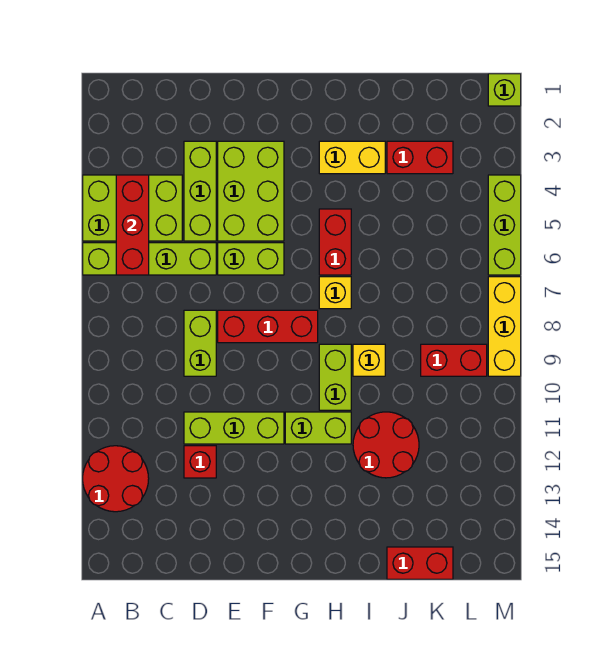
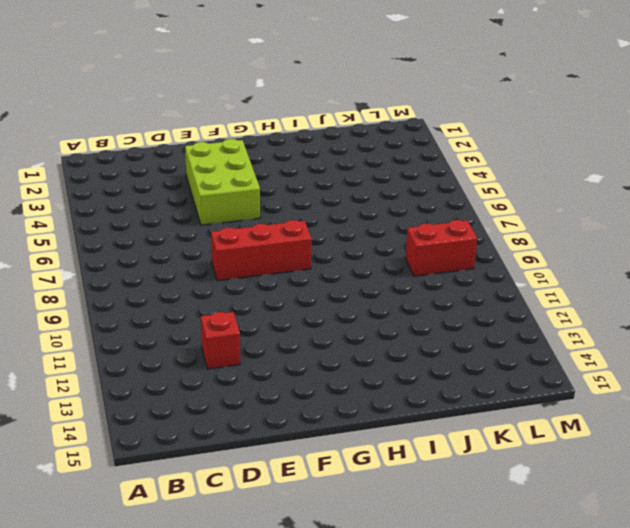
none -> lime 2x3 brick [83,175,182,241]
none -> lime 1x4 brick [83,243,216,275]
none -> red 2x2 round brick [83,446,149,512]

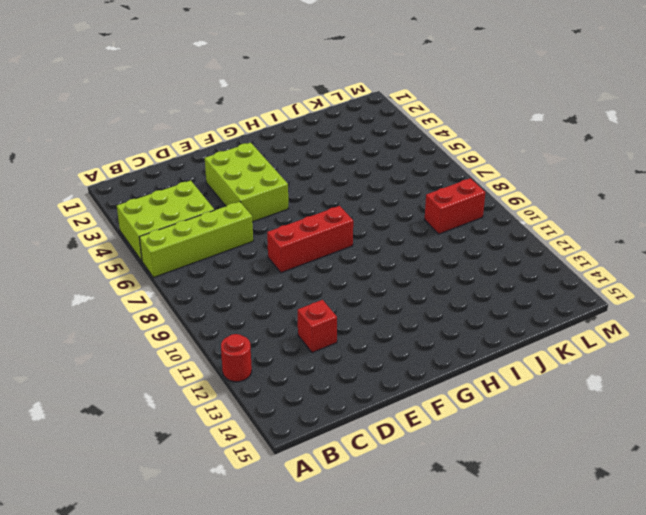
red 1x1 round brick [221,334,252,382] -> red 2x2 round brick [83,446,149,512]
none -> lime 1x3 brick [184,141,216,241]
none -> lime 1x2 brick [184,310,216,376]
none -> lime 1x3 brick [184,412,284,444]

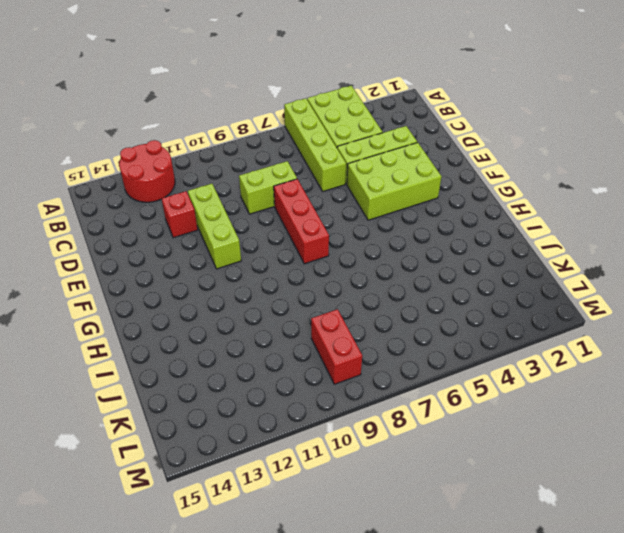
none -> lime 1x2 brick [218,243,284,275]
none -> lime 1x2 brick [285,412,351,444]
none -> yellow 1x2 brick [319,141,385,174]

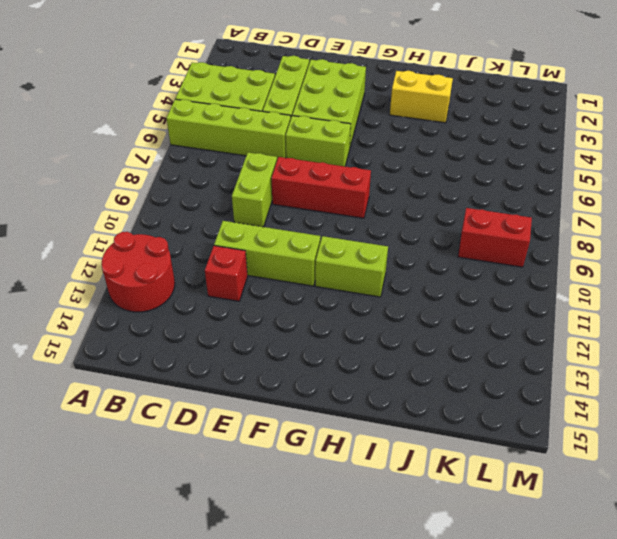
none -> red 1x2 brick [319,209,351,275]
none -> yellow 1x1 brick [319,277,351,309]
none -> lime 1x2 brick [319,344,351,410]

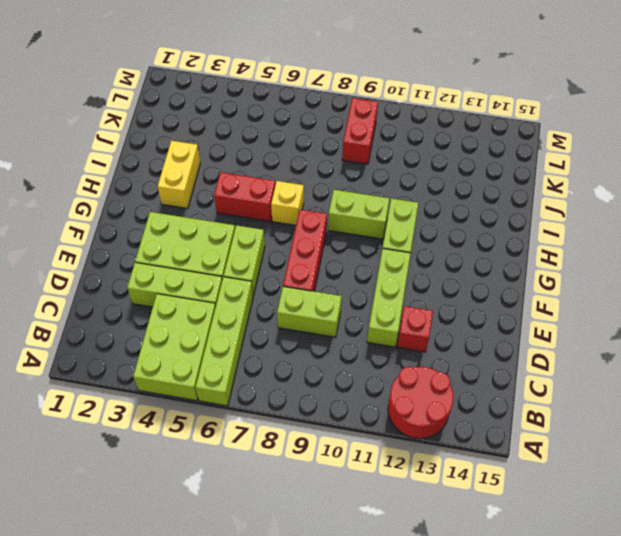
none -> yellow 1x1 brick [353,344,385,376]
none -> red 2x2 round brick [353,412,419,478]
none -> red 1x2 brick [387,141,453,174]

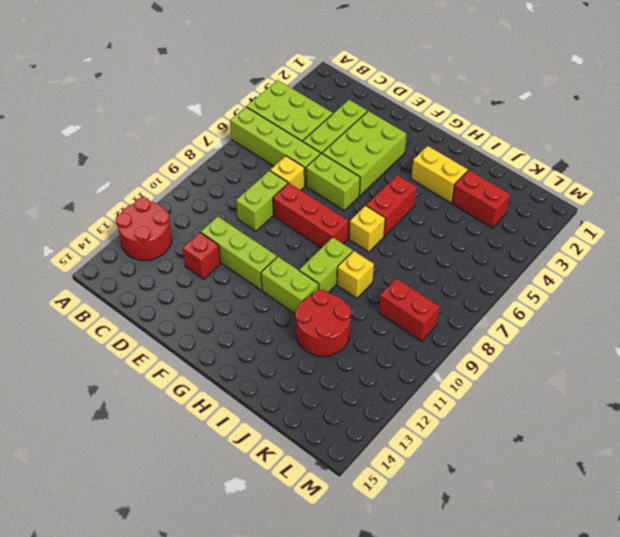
yellow 1x1 brick [270,156,305,190] -> none
none -> red 1x2 brick [387,547,453,579]
none -> lime 1x1 brick [488,74,521,106]
none -> lime 1x3 brick [488,175,521,275]

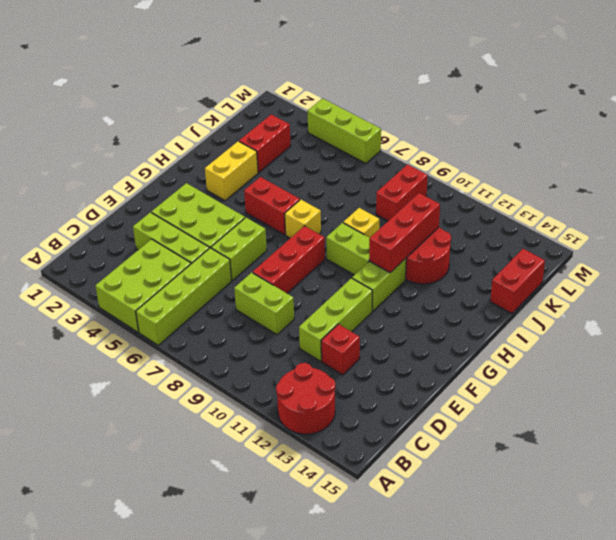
red 1x3 brick [369,193,440,273] -> red 1x3 brick turned to [116,175,149,275]
none -> lime 1x1 brick [488,74,521,106]
none -> yellow 1x3 brick [488,277,521,376]

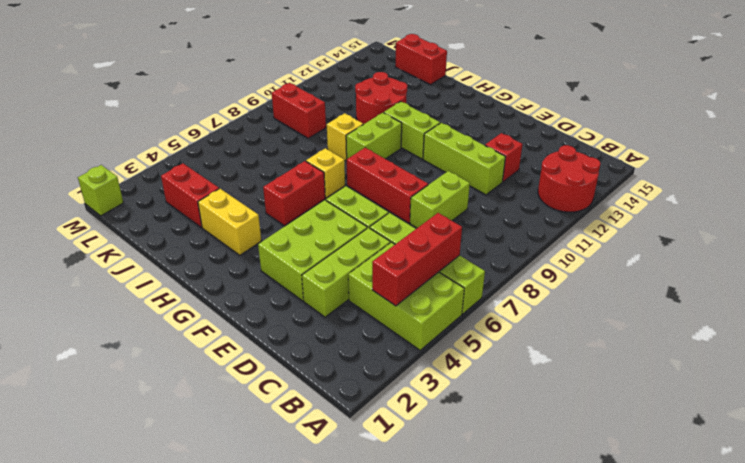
none -> lime 1x3 brick [488,175,521,275]
none -> yellow 1x3 brick [488,277,521,376]

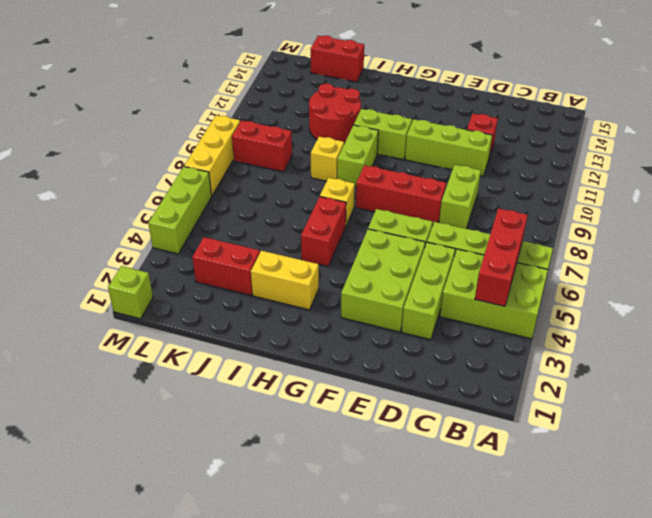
none -> red 2x2 round brick [83,446,149,512]

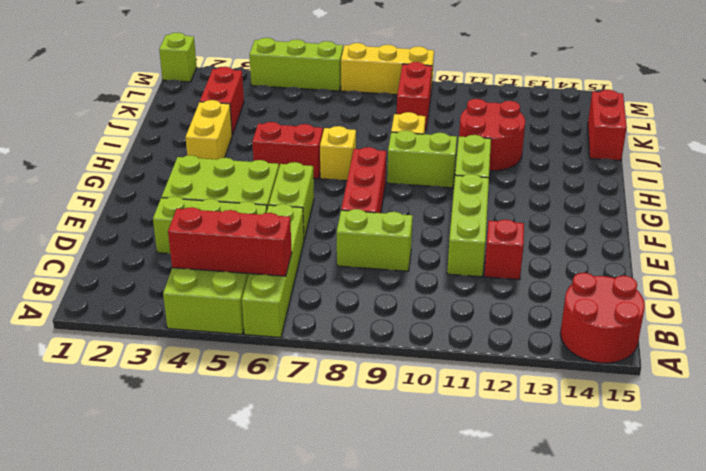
red 2x2 round brick [560,273,645,363] -> red 2x2 round brick moved to [83,446,149,512]

